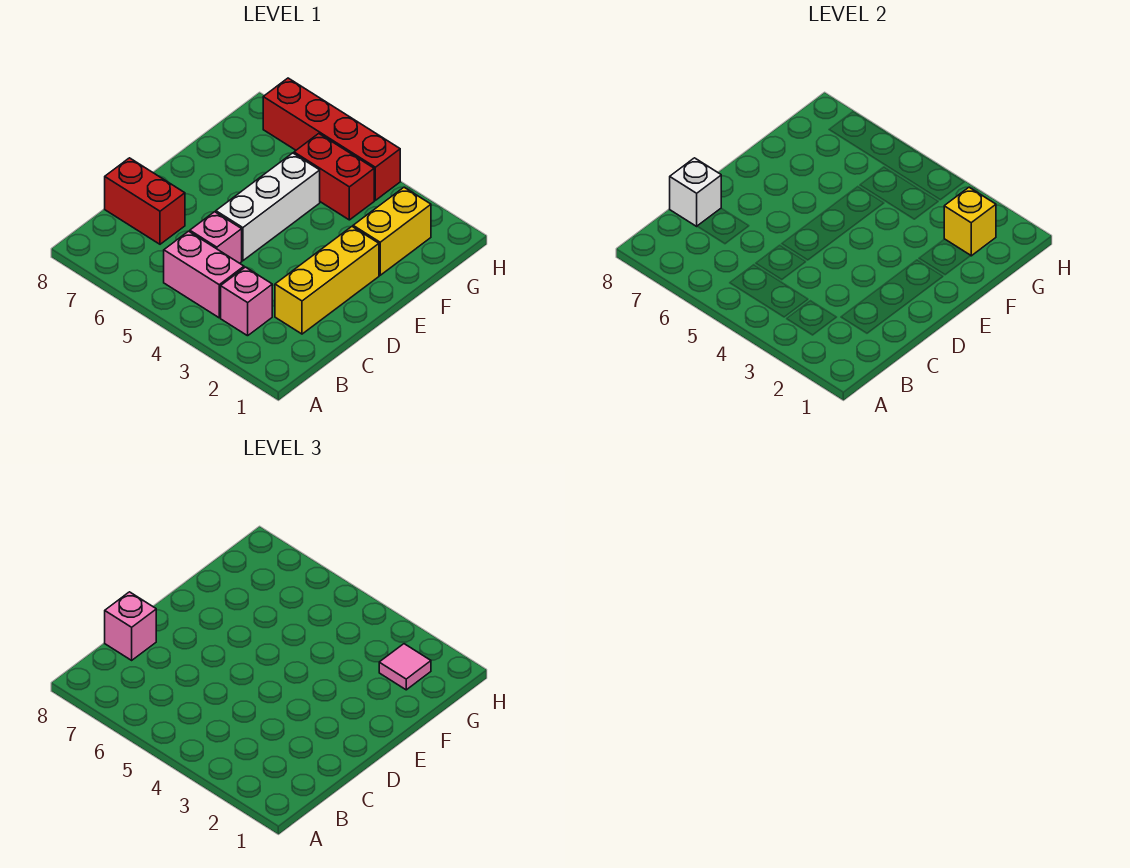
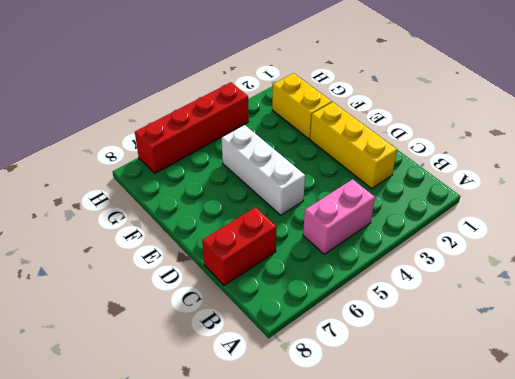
none -> pink 1x1 brick [221,267,272,336]
none -> pink 1x1 brick [190,212,242,263]
none -> red 1x2 brick [294,134,374,220]

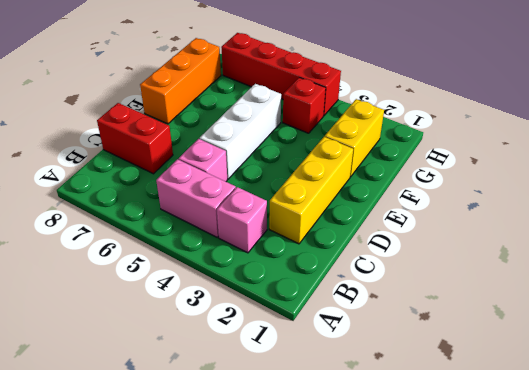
orange 1x3 brick [140,38,221,124] -> none
red 1x1 brick [283,77,326,133] -> red 1x2 brick [294,134,374,220]
none -> white 1x1 brick [670,158,721,226]
none -> yellow 1x1 brick [944,187,996,256]
none -> pink 1x1 brick [105,592,156,660]

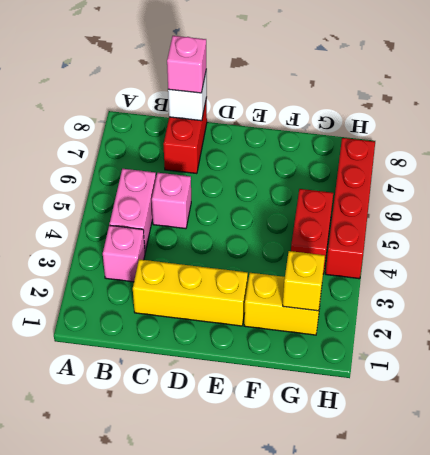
none -> white 1x3 brick [216,153,320,261]
none -> pink 1x1 tile [379,644,431,690]

